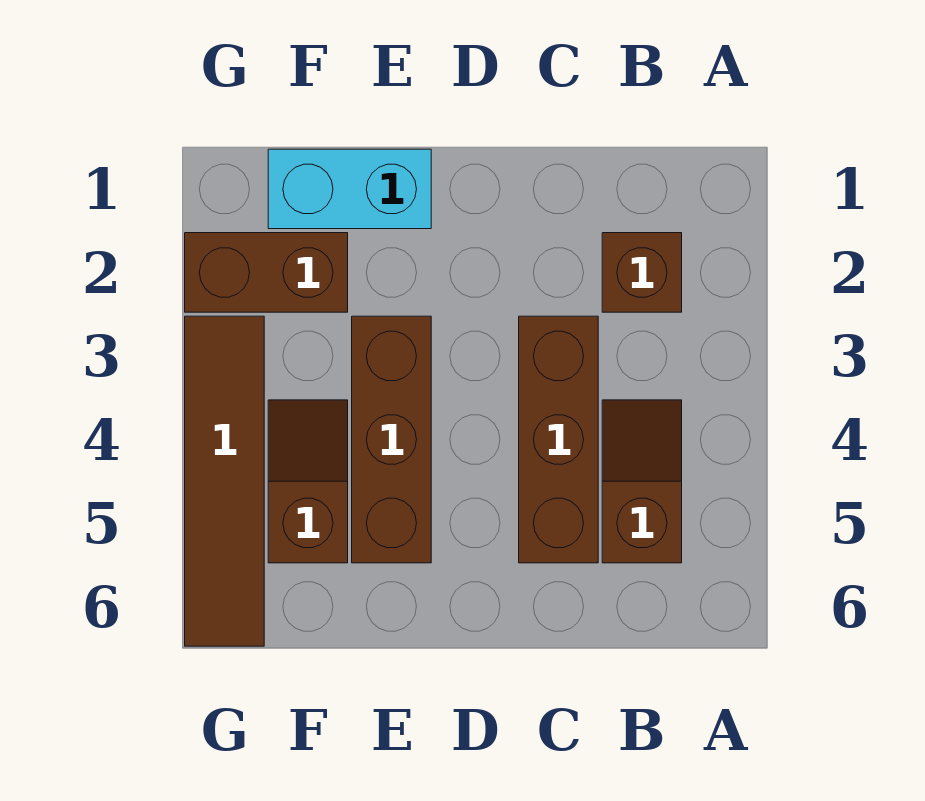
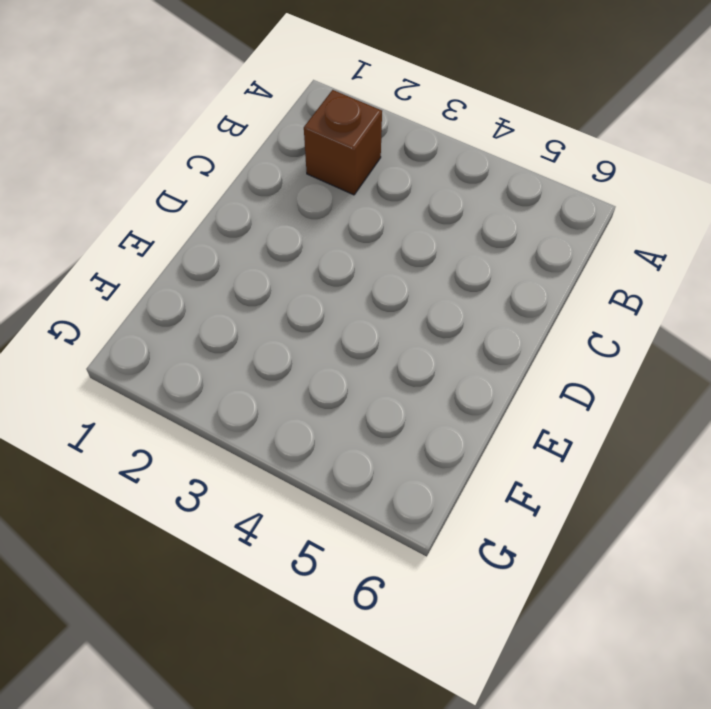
none -> brown 1x2 slope [602,400,682,563]
none -> brown 1x3 brick [519,316,598,563]

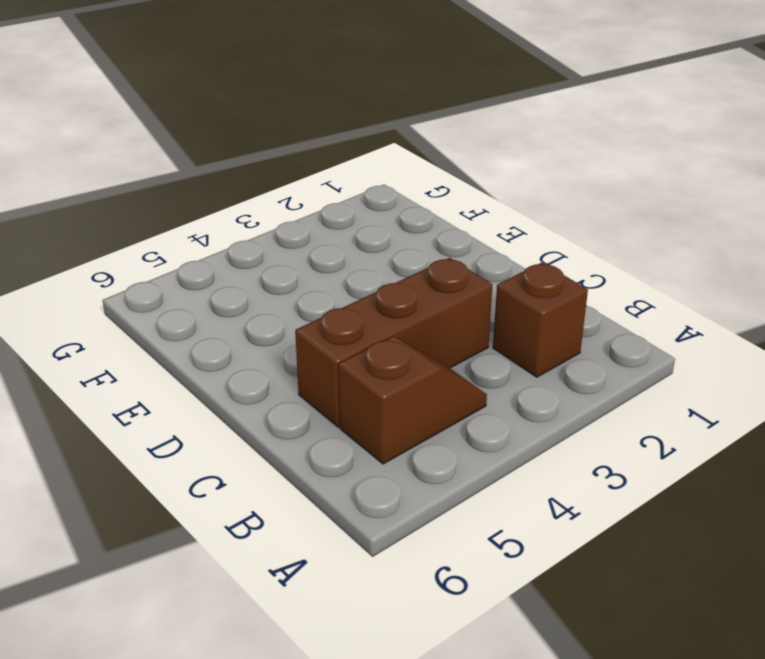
none -> cyan 1x2 brick [268,149,431,229]
none -> brown 1x3 brick [352,316,431,563]

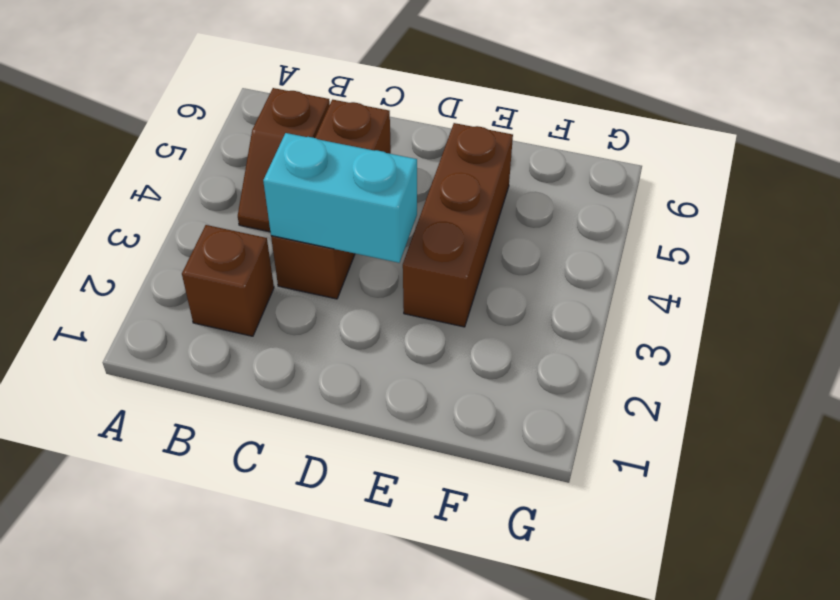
cyan 1x2 brick [263,133,417,263] -> cyan 1x2 brick moved to [268,149,431,229]
none -> brown 1x2 brick [185,233,348,312]
none -> brown 1x2 slope [268,400,348,563]

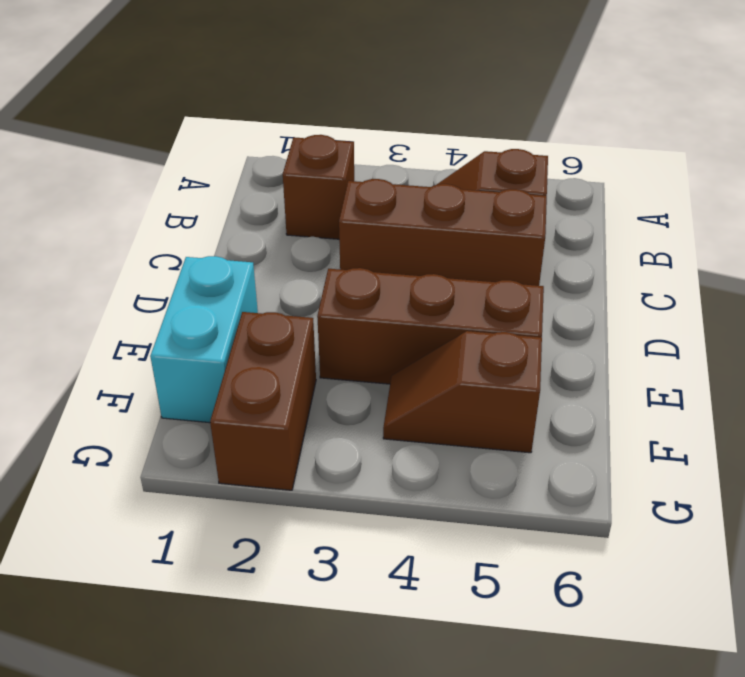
none -> brown 1x4 tile [185,316,264,646]

